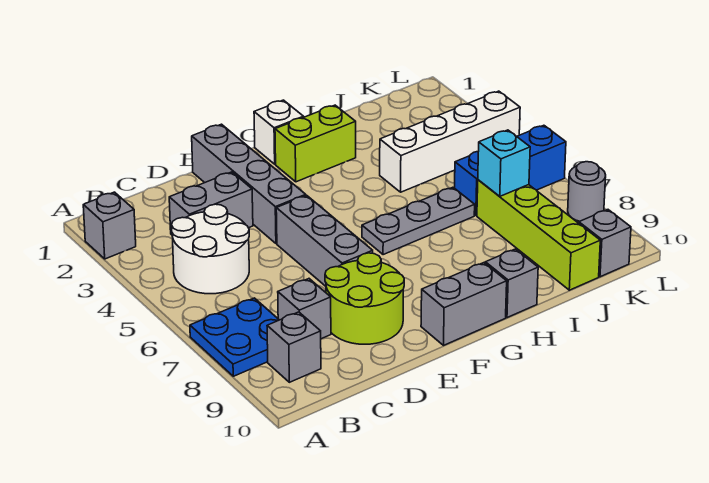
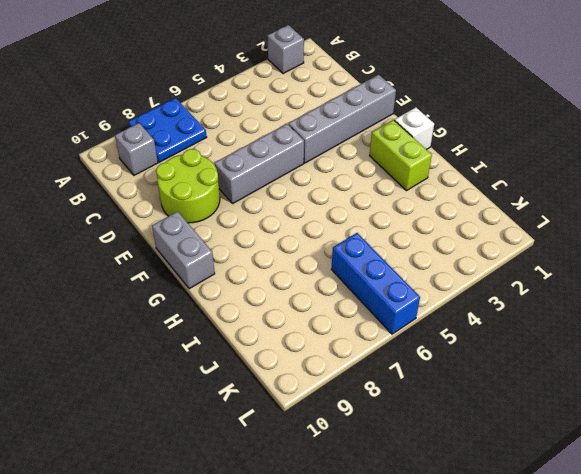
none -> white 2x2 round brick [172,204,249,294]
none -> grey 1x2 brick [169,172,253,235]
none -> grey 1x1 brick [278,279,331,339]

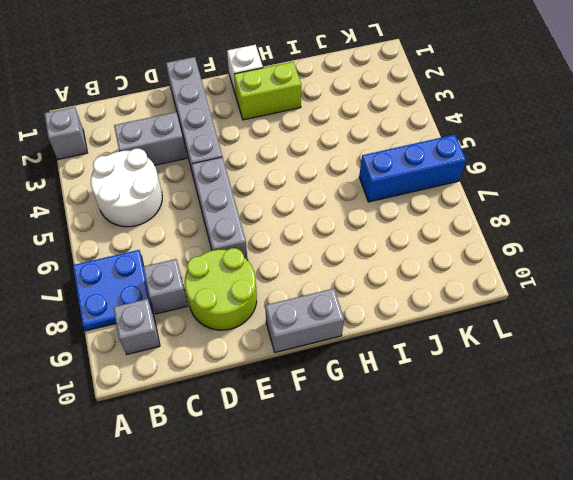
none -> grey 1x3 plate [362,187,475,255]
none -> grey 1x1 brick [485,249,538,318]
none -> white 1x4 brick [380,91,520,192]

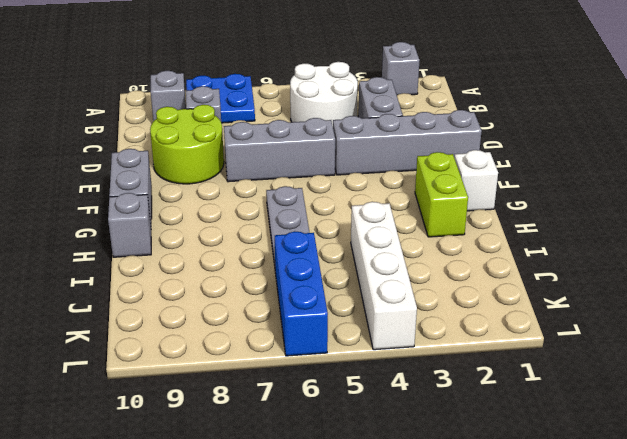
none -> lime 1x4 brick [477,180,600,290]
none -> grey 1x1 brick [579,210,631,277]
none -> grey 1x1 round brick [568,162,606,221]

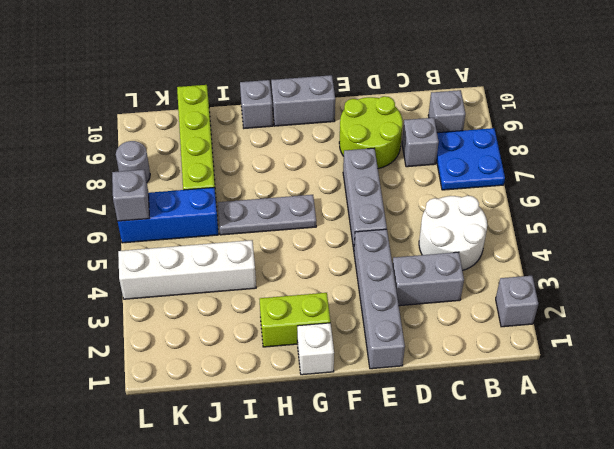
grey 1x1 brick [112,170,149,221] -> grey 1x1 brick moved to [579,210,631,277]
none -> cyan 1x1 brick [478,130,530,196]

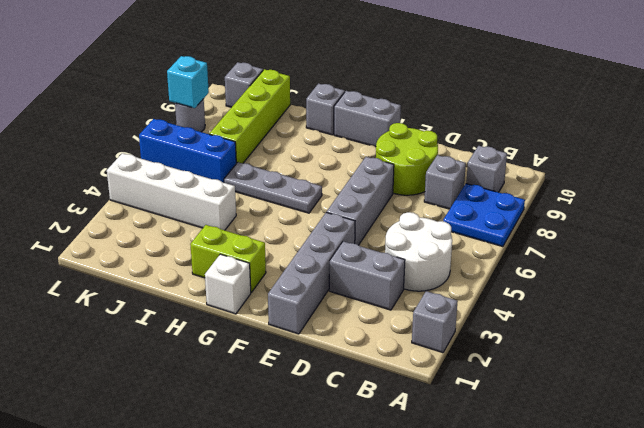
cyan 1x1 brick [167,56,209,108] -> cyan 1x1 brick moved to [478,130,530,196]

